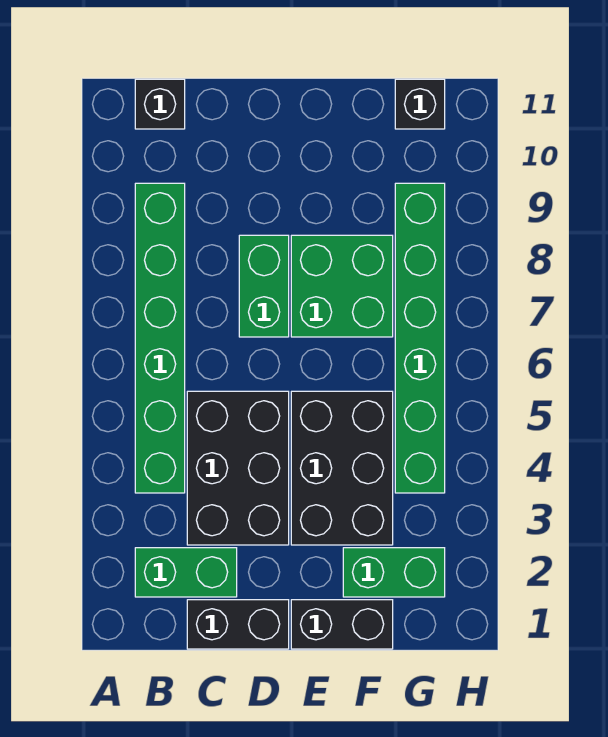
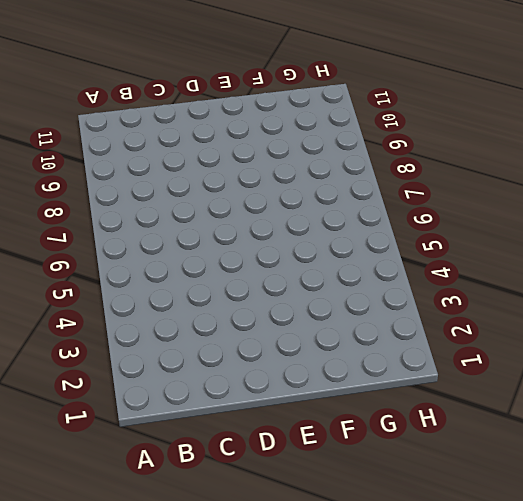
none -> green 1x2 brick [135,548,237,597]
none -> green 1x6 brick [135,183,185,493]
none -> black 1x1 brick [135,79,185,129]

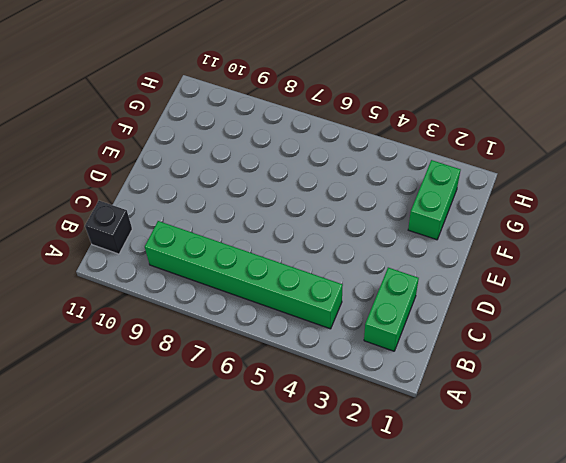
none -> black 1x2 brick [187,600,289,649]
none -> black 2x3 brick [187,391,289,545]
none -> green 1x2 brick [239,235,289,337]

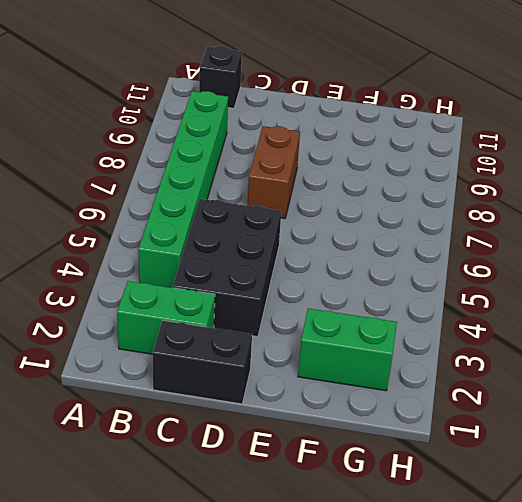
brown 1x2 brick [247,126,300,219] -> green 1x2 brick [239,235,289,337]
none -> black 1x2 brick [291,600,393,649]
none -> black 2x3 brick [291,391,393,545]
none -> green 2x2 brick [291,235,393,337]

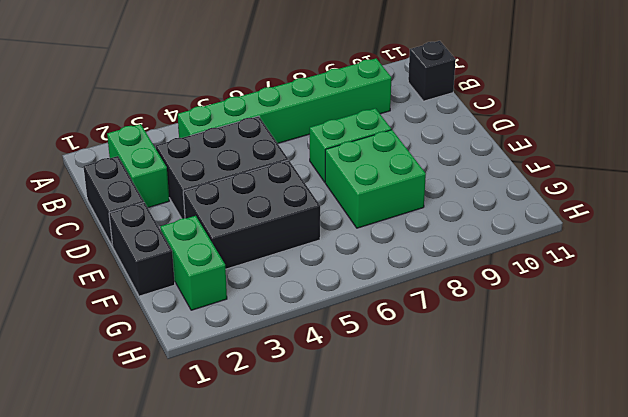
none -> green 1x6 brick [395,183,445,493]
none -> black 1x1 brick [395,79,445,129]

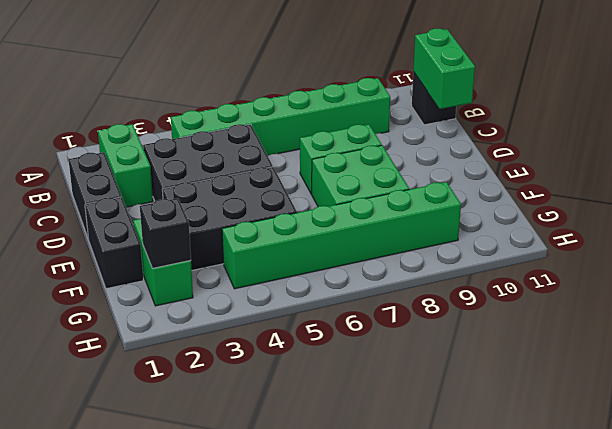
green 1x2 brick [413,29,475,109] -> none
black 1x1 brick [140,198,191,268] -> black 1x1 brick moved to [395,79,445,129]

